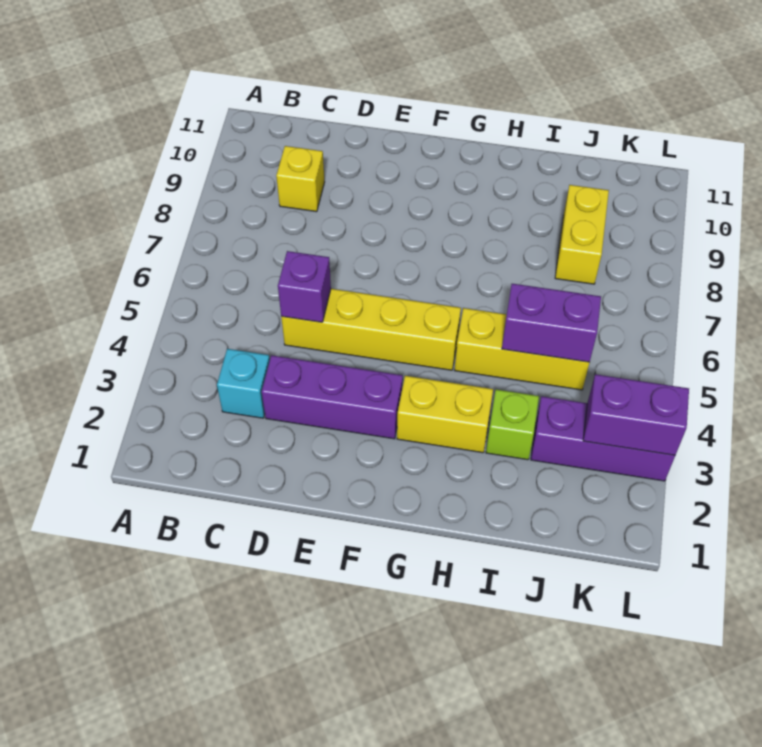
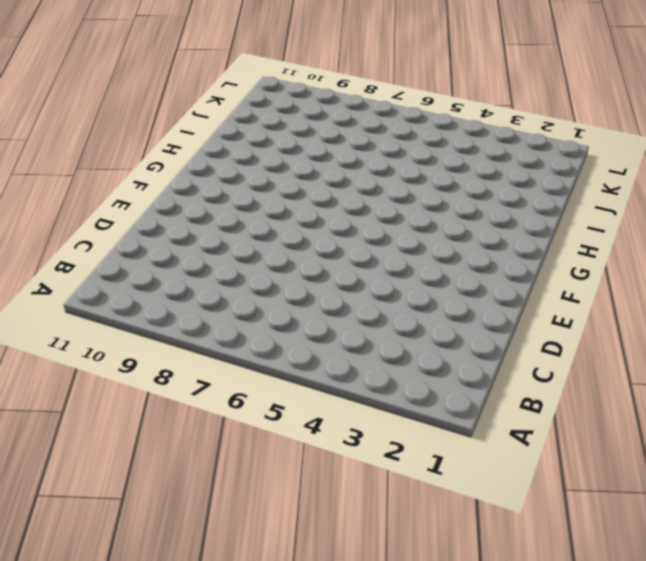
none -> cyan 1x1 brick [217,349,270,418]
none -> yellow 1x1 brick [276,146,325,212]
none -> purple 1x3 brick [262,355,403,439]

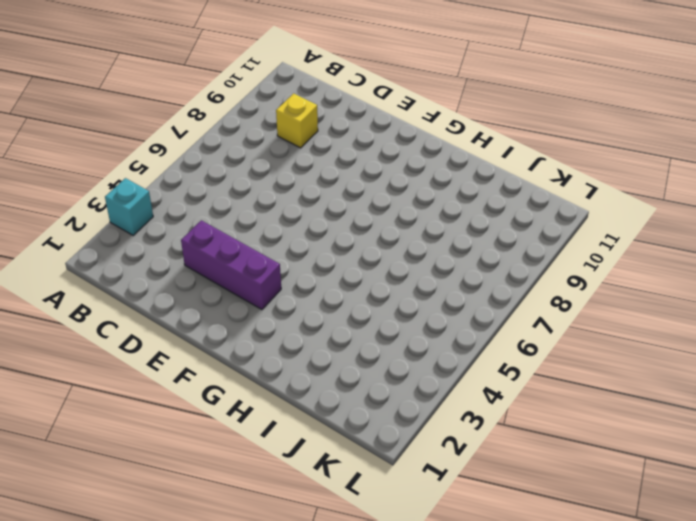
cyan 1x1 brick [105,178,153,235] -> cyan 1x1 brick moved to [217,349,270,418]
none -> yellow 1x4 brick [281,289,461,370]
none -> yellow 1x2 brick [397,376,493,453]
none -> yellow 1x3 brick [455,308,590,390]

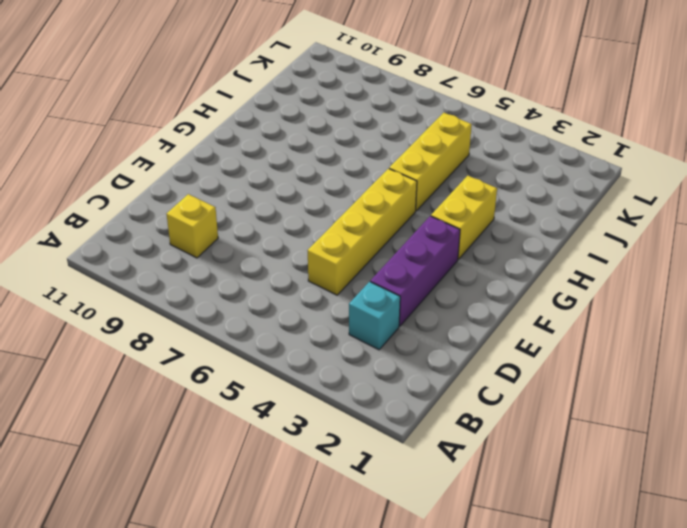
none -> lime 1x1 brick [486,389,539,460]
none -> purple 1x3 brick [531,396,675,481]
none -> yellow 1x2 brick [555,185,609,284]

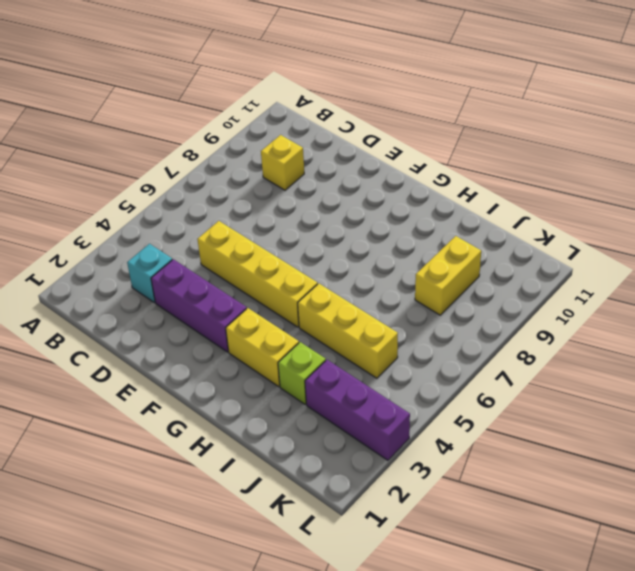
none -> purple 1x1 brick [278,251,331,322]
none -> purple 1x2 brick [502,284,601,362]
none -> purple 1x2 brick [583,374,689,455]

